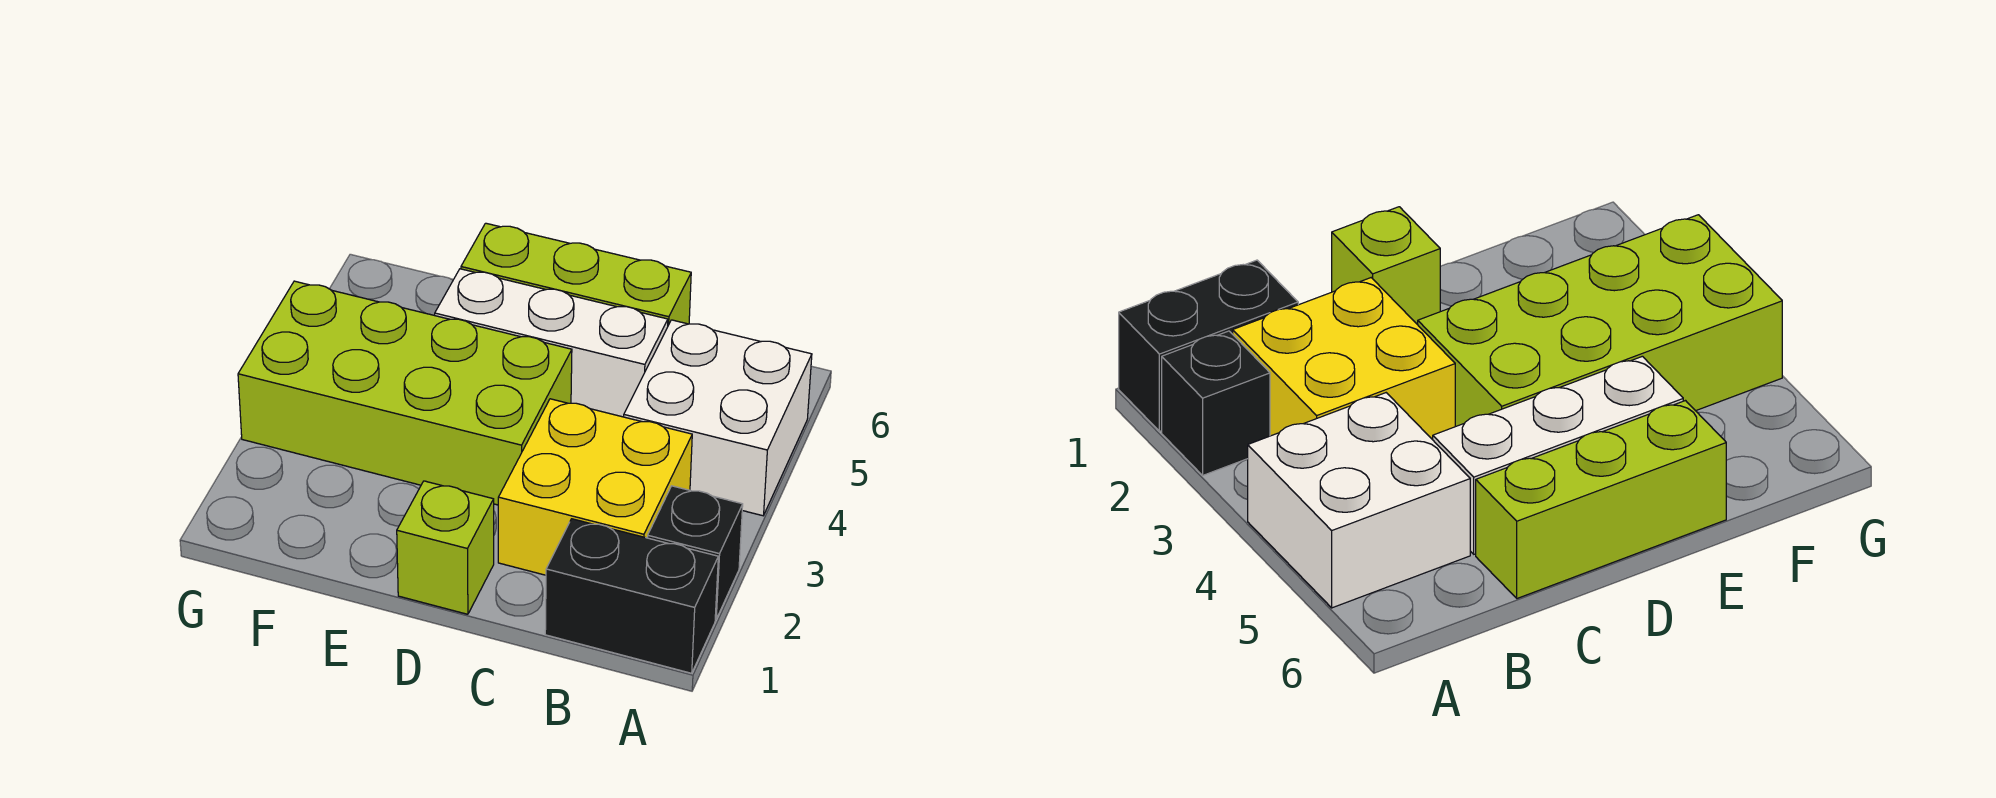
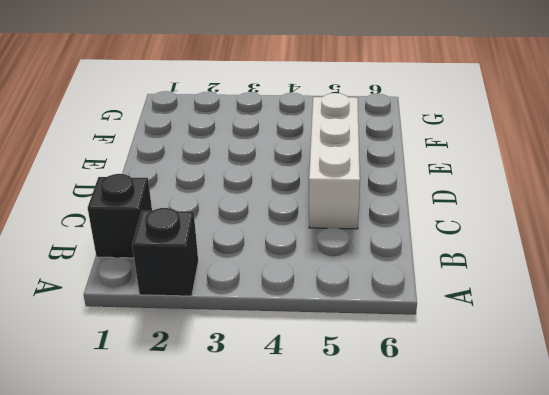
black 1x1 brick [88,174,152,258] -> black 1x2 brick [545,519,718,673]
none -> white 2x2 brick [624,320,812,516]
none -> yellow 2x2 brick [498,399,692,575]

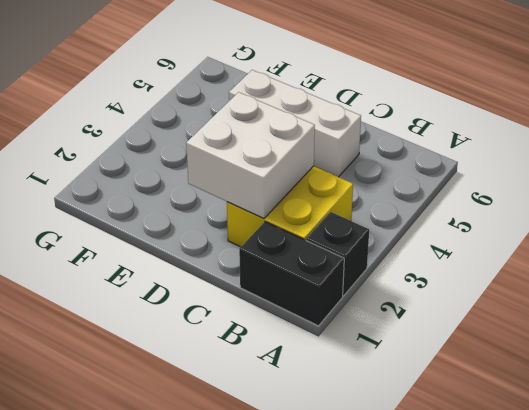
white 2x2 brick [186,92,315,218] -> white 2x2 brick moved to [624,320,812,516]
none -> lime 1x3 brick [461,223,691,325]
none -> lime 1x1 brick [397,481,494,614]

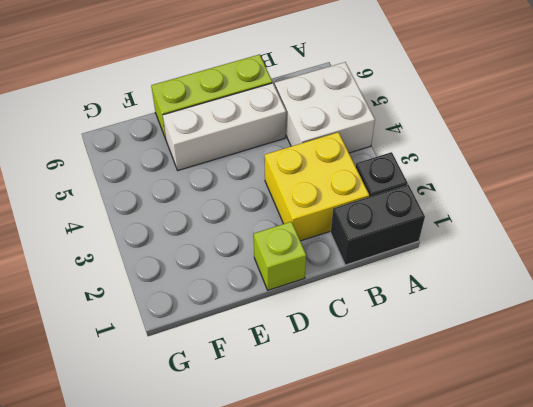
none -> lime 2x4 brick [238,281,572,505]

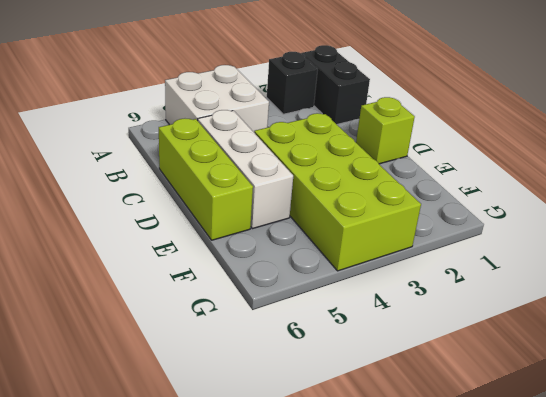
none -> yellow 2x2 brick [498,399,692,575]

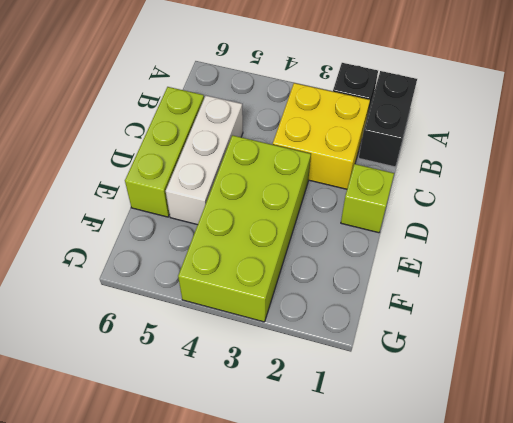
none -> white 2x2 brick [624,320,812,516]

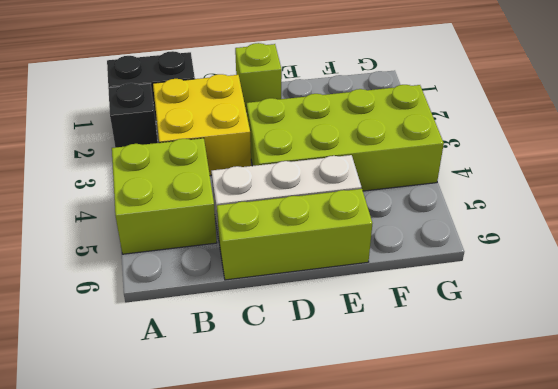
lime 2x2 brick [112,138,217,254] -> white 2x2 brick [624,320,812,516]

